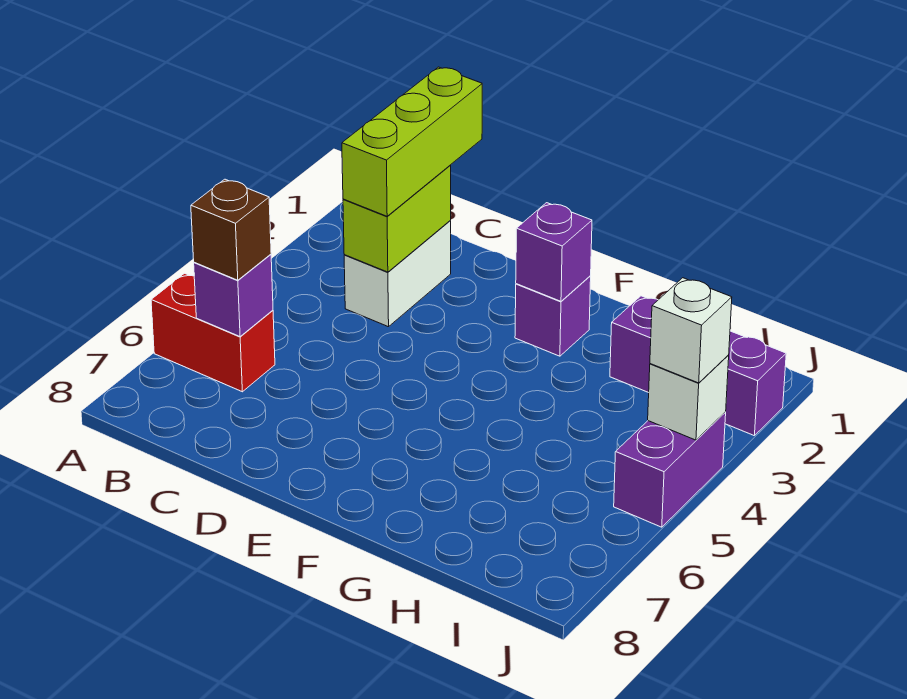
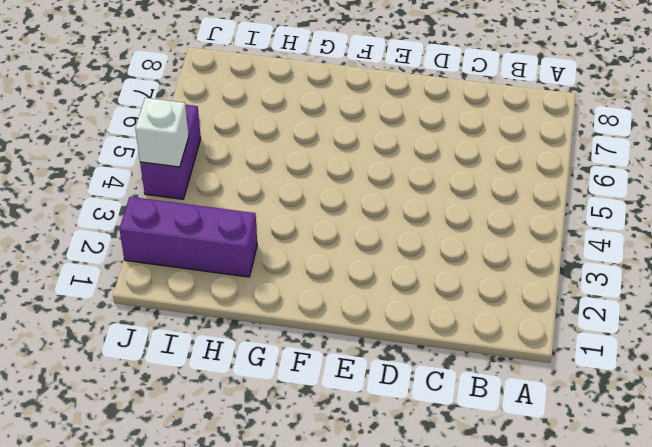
none -> red 1x2 brick [151,273,275,392]
none -> white 1x2 brick [344,221,451,327]
none -> purple 1x1 brick [515,276,591,356]

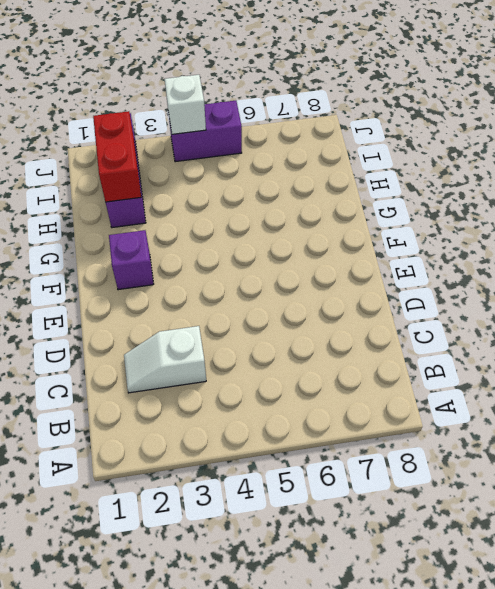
white 1x2 slope [124,326,206,393] -> white 1x2 brick [344,221,451,327]
red 1x2 brick [93,111,141,202] -> red 1x2 brick moved to [151,273,275,392]
none -> purple 1x1 brick [194,254,273,336]
none -> lime 1x2 brick [343,166,451,272]
none -> purple 1x1 brick [516,203,592,301]

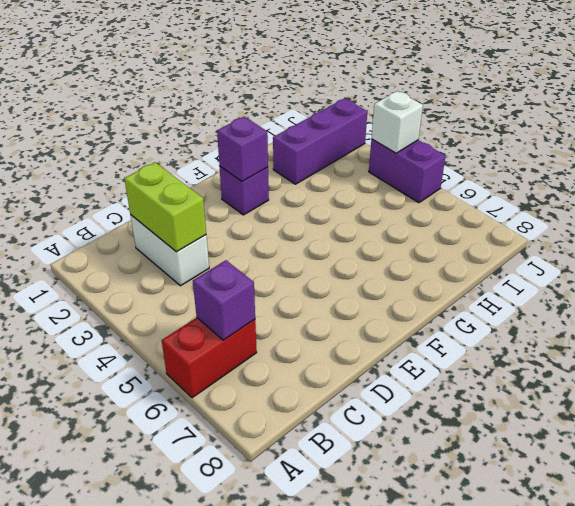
none -> brown 1x1 brick [191,179,271,280]
none -> lime 1x3 brick [342,67,482,216]
none -> white 1x1 brick [650,278,732,383]

